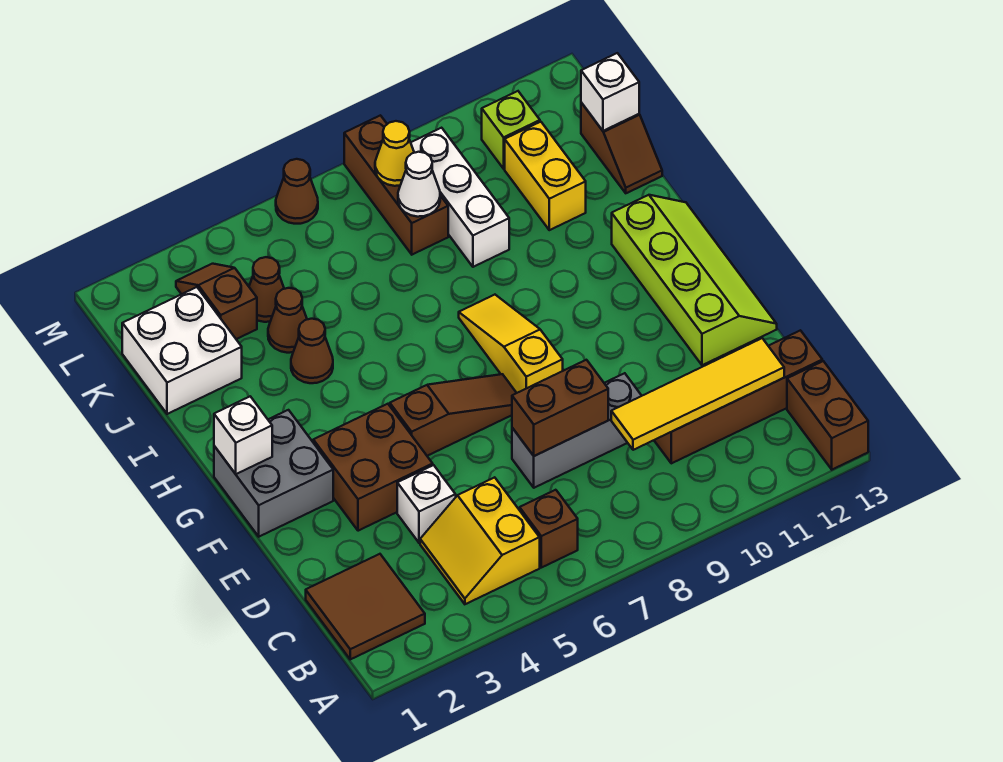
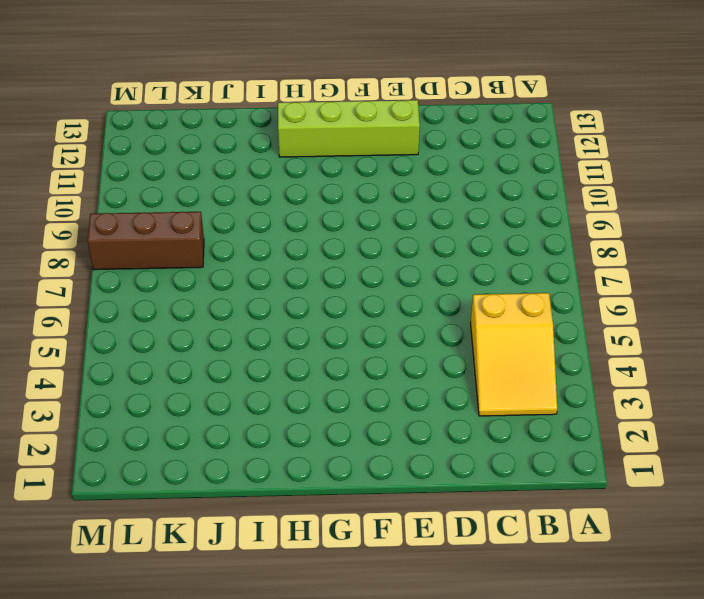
yellow 2x3 slope [470,293,557,416] -> yellow 2x2 slope [420,477,540,604]
none -> brown 1x2 brick [787,361,868,470]
none -> brown 2x2 tile [306,554,425,659]
none -> brown 1x1 brick [520,490,578,568]

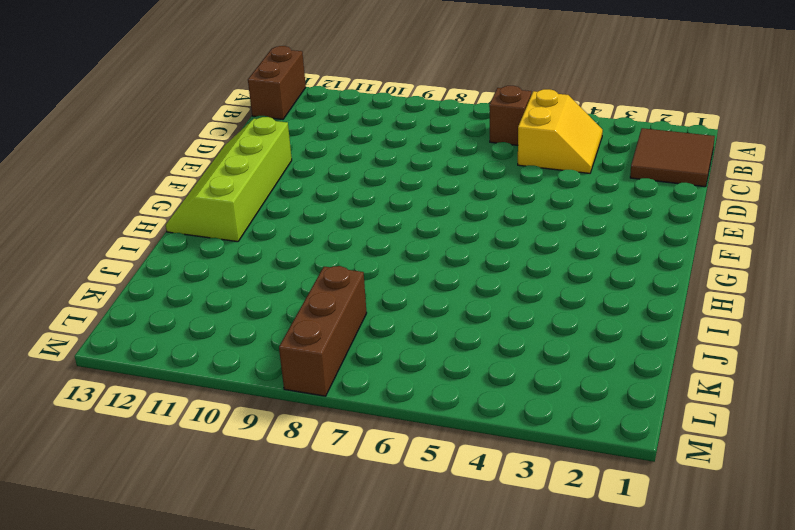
none -> brown 1x4 brick [654,330,822,463]
none -> white 1x1 brick [397,465,456,543]
none -> grey 1x3 brick [512,373,642,488]

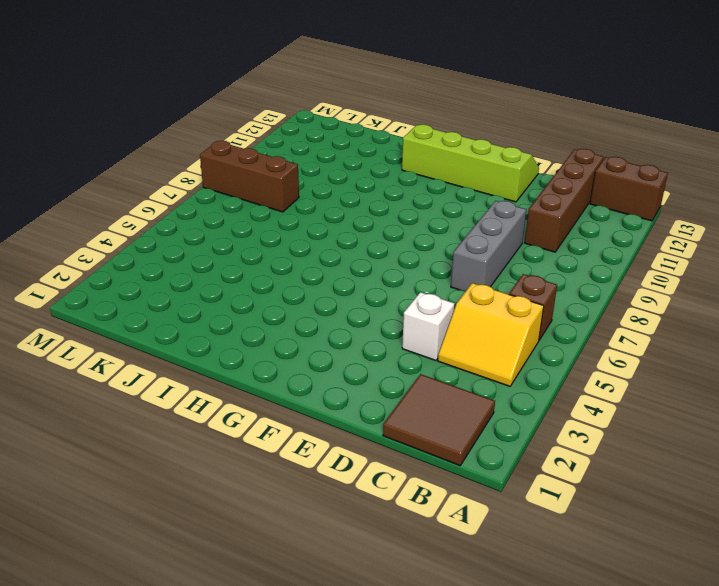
none -> brown 2x2 brick [313,404,433,531]
none -> grey 2x2 brick [214,410,333,537]
none -> brown 1x3 slope [390,374,516,456]

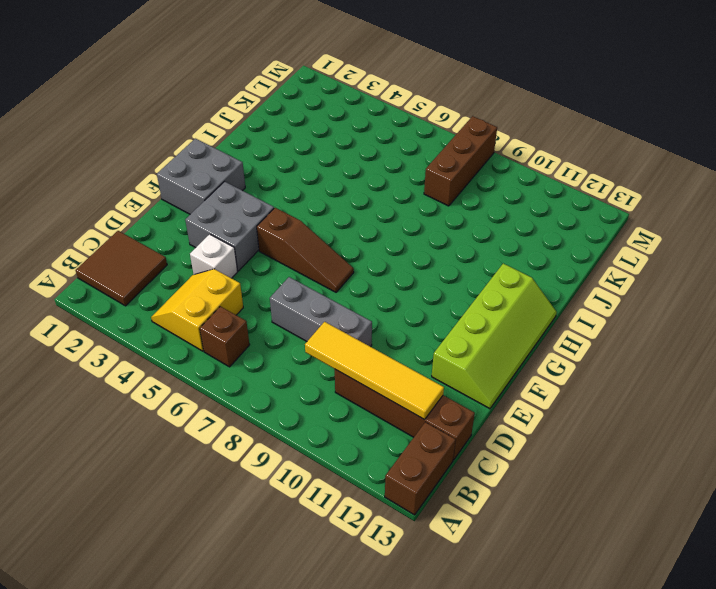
grey 2x2 brick [185,182,274,271] -> brown 2x2 brick [313,404,433,531]
none -> yellow 1x3 slope [459,295,563,393]
none -> brown 1x1 cone [291,319,333,383]
none -> white 2x2 brick [122,287,242,414]

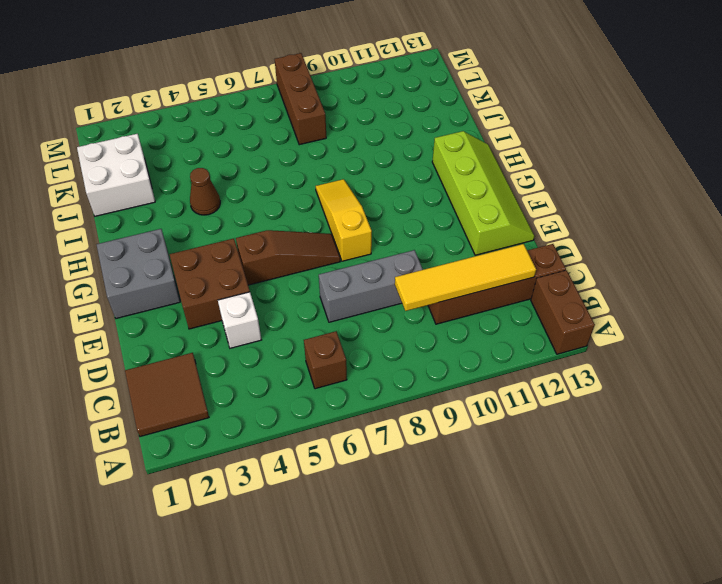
none -> yellow 2x2 slope [420,477,540,604]
none -> brown 1x1 cone [268,288,307,353]
none -> white 1x3 brick [411,128,509,267]

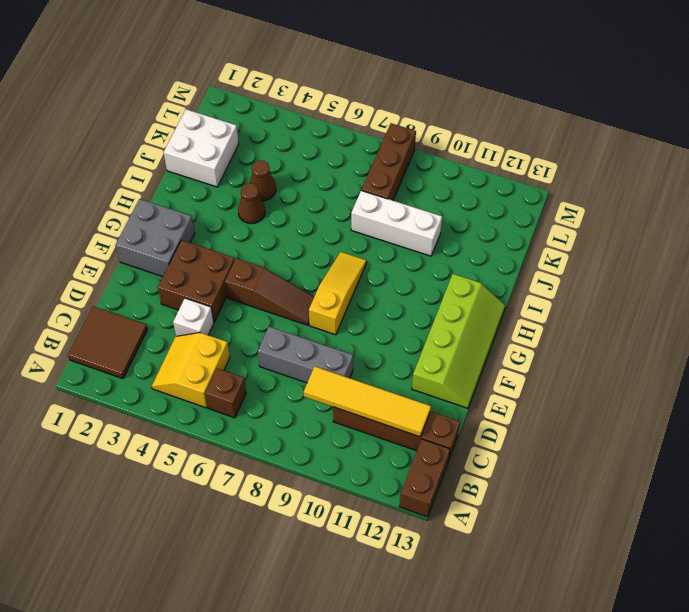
white 1x3 brick [351,190,442,256] -> white 1x3 brick turned to [411,128,509,267]
none -> yellow 1x2 brick [505,122,586,230]
none -> brown 1x2 slope [581,103,662,193]
none -> brown 1x2 slope [176,264,257,339]

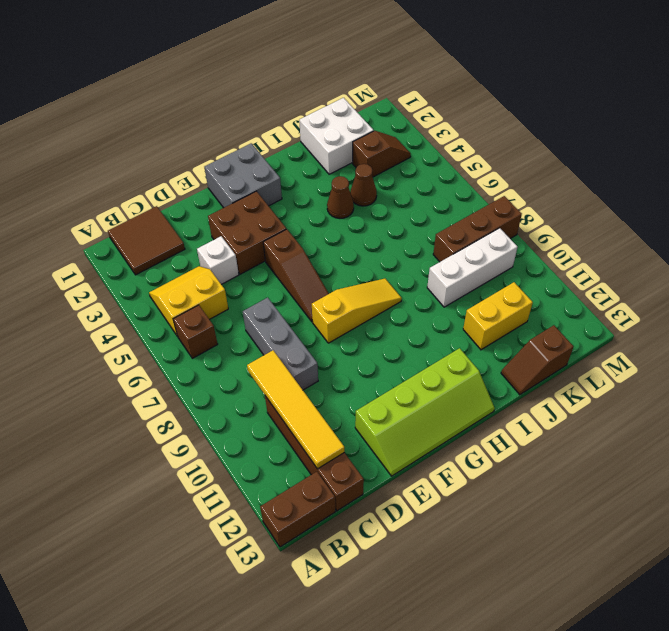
none -> brown 1x1 cone [249,257,284,322]
none -> lime 1x1 brick [482,91,540,169]
none -> brown 1x1 cone [276,159,318,224]

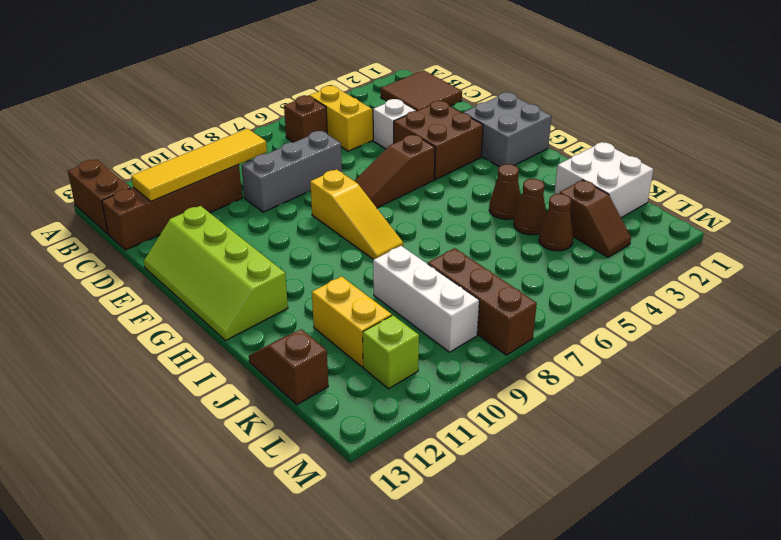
none -> brown 1x1 cone [276,159,318,224]
none -> brown 1x2 brick [512,360,608,456]
none -> white 1x1 brick [214,396,272,474]

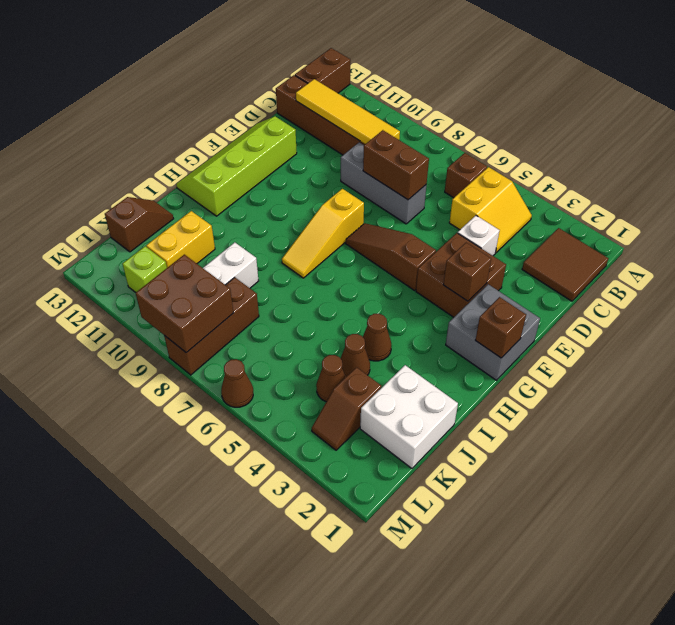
brown 1x1 brick [443,243,491,301] -> none
brown 1x1 brick [475,297,526,358] -> white 1x1 brick [214,396,272,474]
brown 2x2 brick [136,255,233,353] -> yellow 1x1 cone [375,121,414,186]
none -> white 1x1 cone [398,152,440,217]
none -> white 1x1 brick [581,53,639,131]

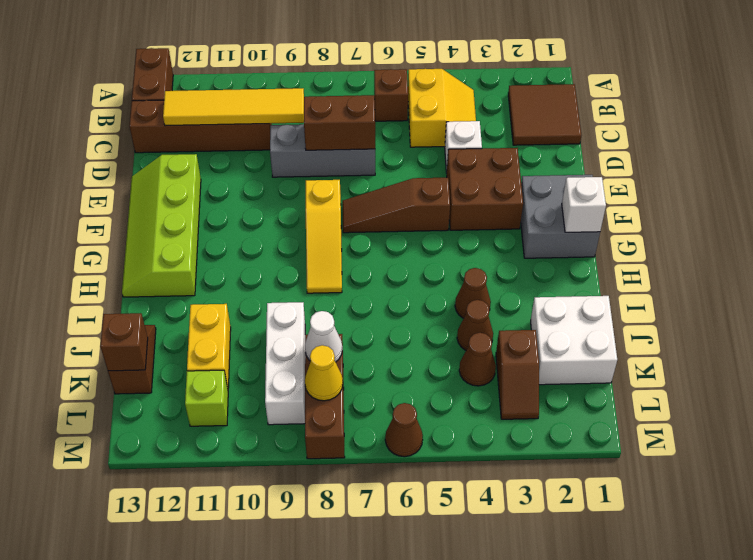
brown 1x1 brick [100,313,148,371] -> white 1x1 brick [581,53,639,131]

